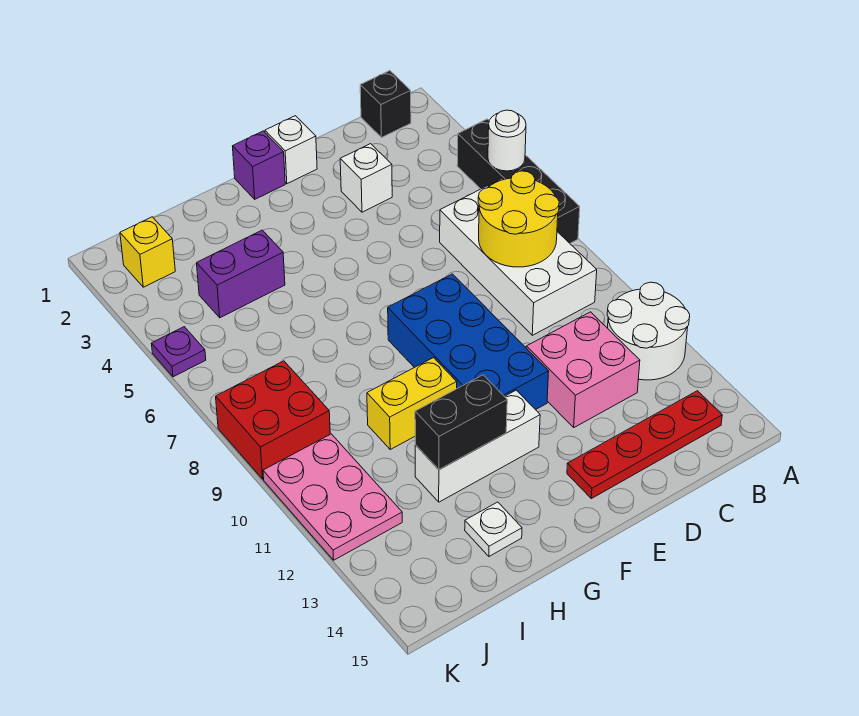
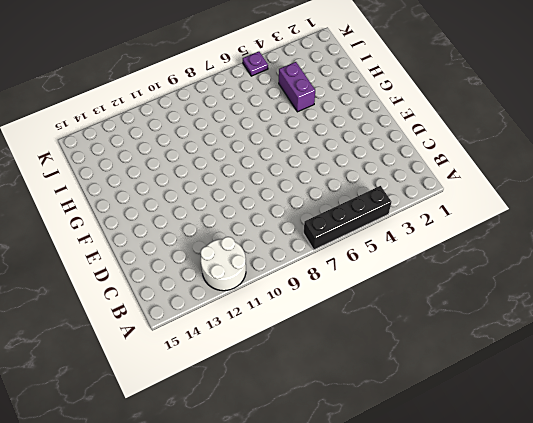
none -> black 1x1 brick [360,71,411,138]
none -> white 2x4 brick [440,179,597,335]
none -> red 1x4 plate [567,391,722,499]

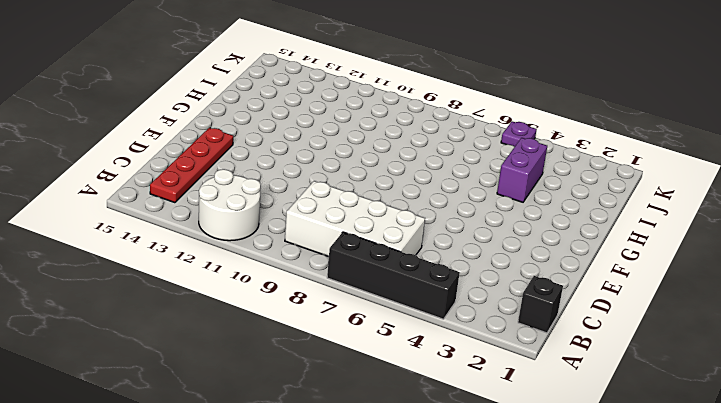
none -> pink 2x2 brick [526,312,640,427]
none -> white 1x1 brick [340,144,392,212]
none -> white 1x1 brick [265,116,317,184]

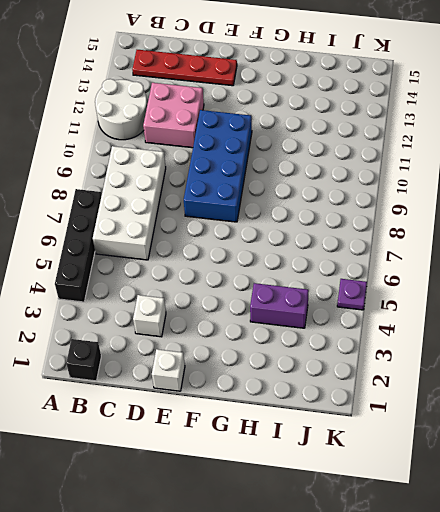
none -> purple 1x1 brick [233,131,285,199]
none -> white 1x3 brick [415,390,540,502]
none -> yellow 1x2 brick [367,358,457,449]

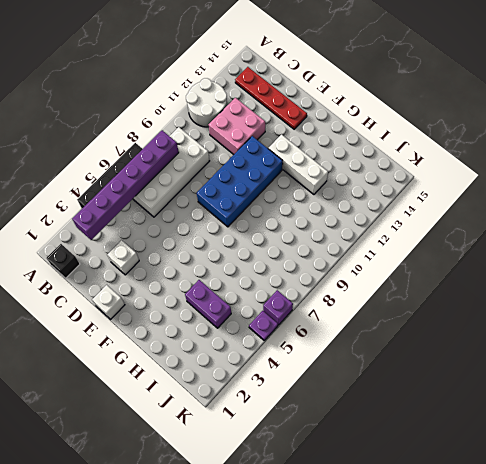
purple 1x6 brick [72,130,179,240] -> yellow 2x2 round brick [478,171,559,267]
purple 1x1 brick [263,290,293,325] -> purple 1x1 brick moved to [233,131,285,199]
none -> yellow 1x2 brick [367,358,457,449]
none -> white 1x1 plate [465,502,522,556]
none -> yellow 1x1 brick [120,217,175,287]

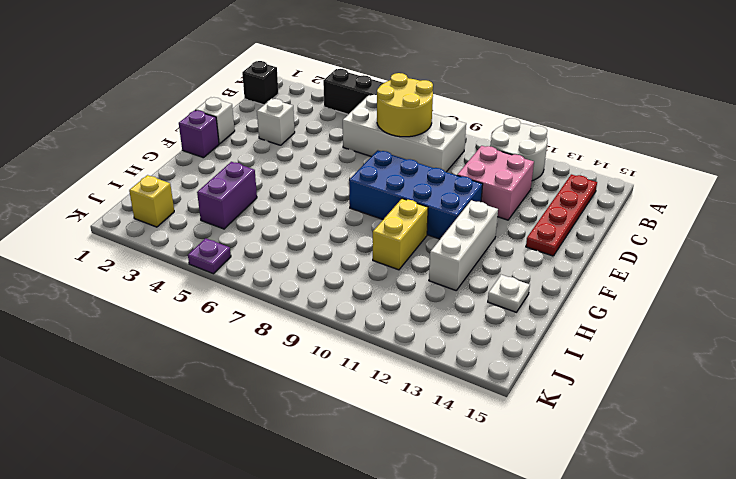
none -> red 2x2 brick [216,361,330,479]
none -> pink 2x3 plate [263,434,402,560]
none -> white 1x1 round brick [488,110,526,171]

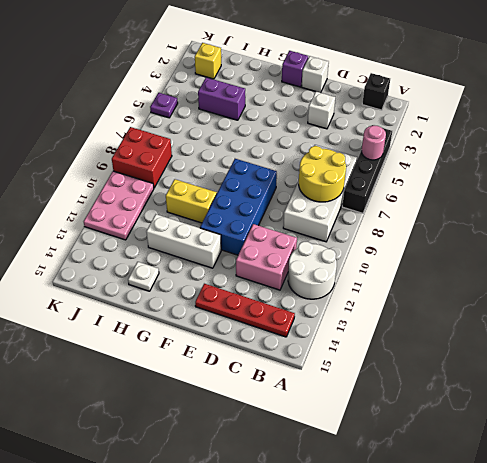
pink 1x1 round brick [361,125,386,160] -> white 1x1 round brick [488,110,526,171]
none -> black 1x2 brick [415,375,507,470]

